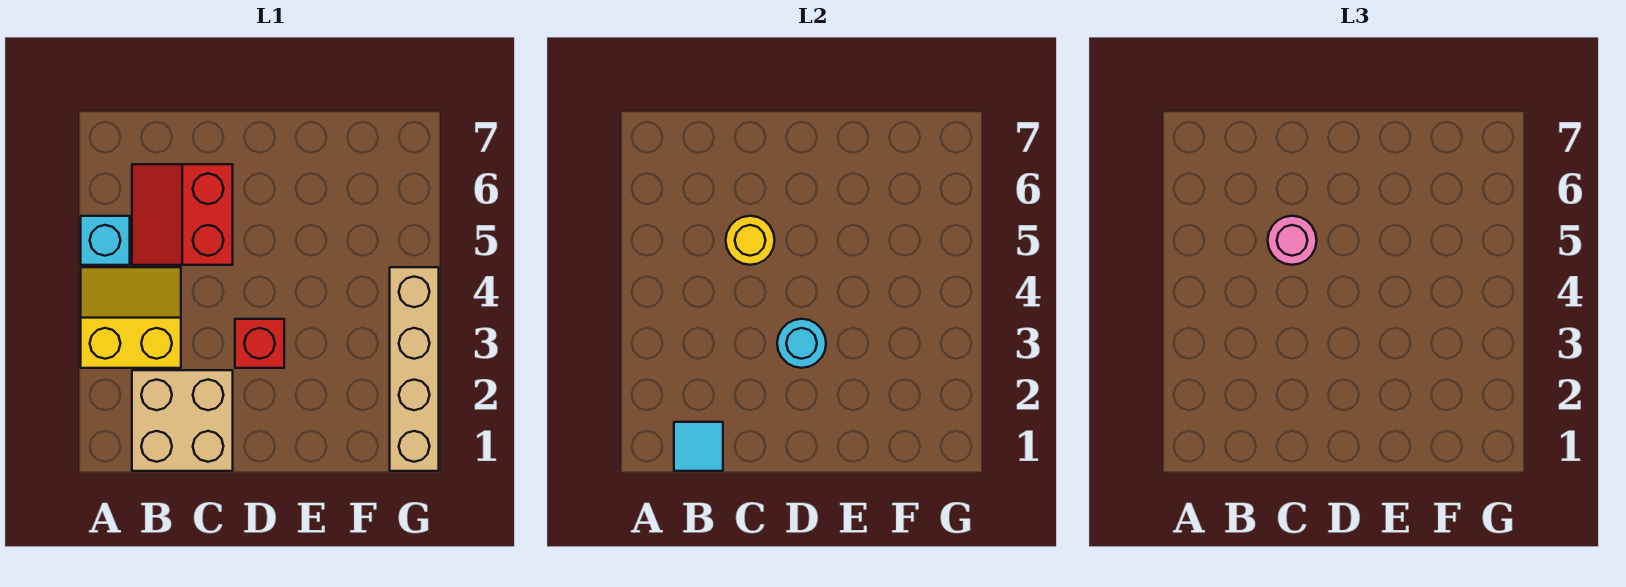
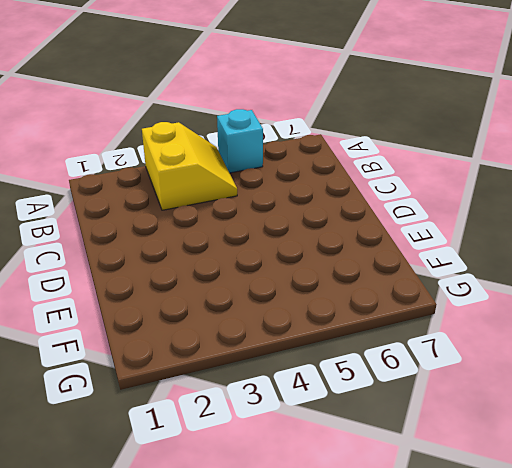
none -> tan 2x2 brick [132,370,233,471]
none -> red 2x2 slope [132,164,233,265]

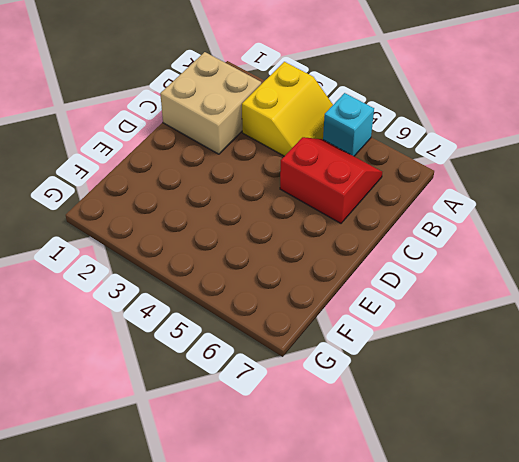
none -> red 1x1 brick [235,319,284,368]
none -> tan 1x4 brick [390,267,439,471]

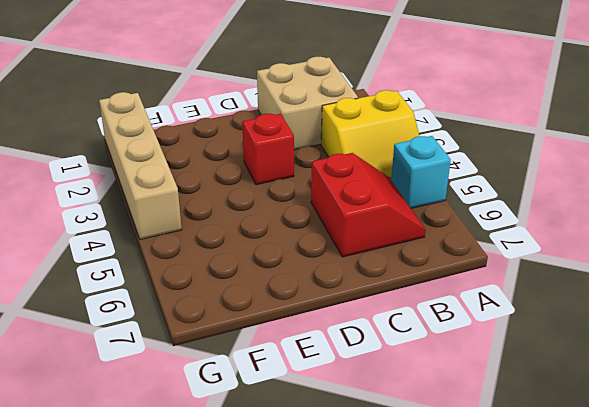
none -> cyan 1x1 tile [674,422,723,471]
none -> yellow 1x1 round brick [726,216,775,265]

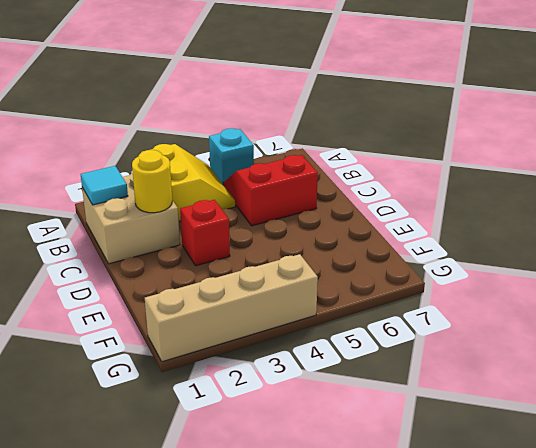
yellow 1x1 round brick [132,150,172,213] -> yellow 1x1 round brick moved to [726,216,775,265]
none -> cyan 1x1 round brick [777,319,826,368]
none -> pink 1x1 round brick [1268,216,1317,265]

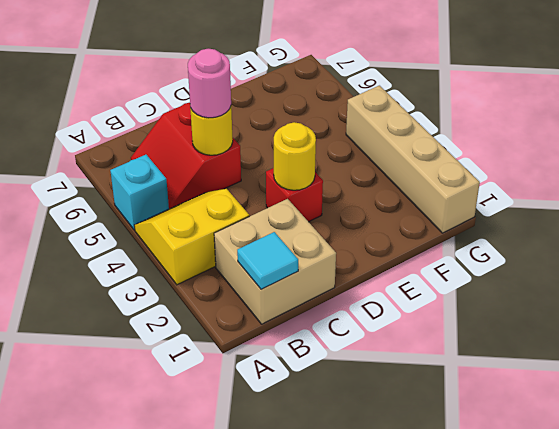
yellow 1x1 round brick [274,122,316,190] -> cyan 1x1 round brick [777,319,826,368]

